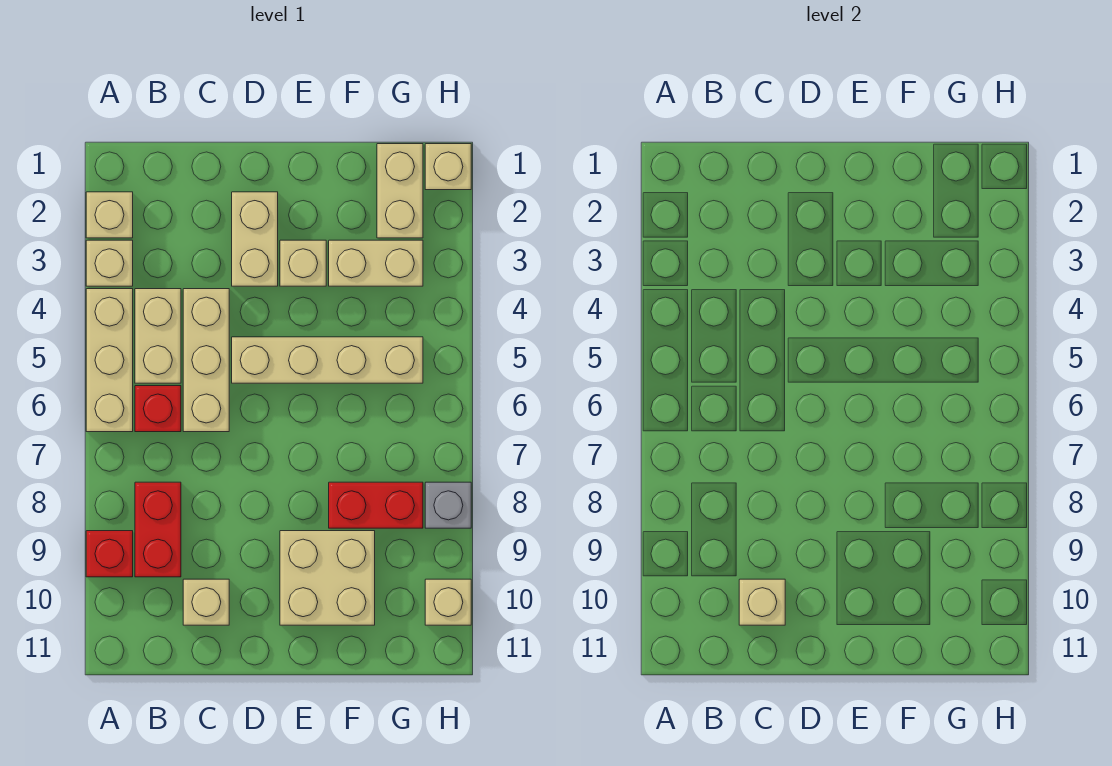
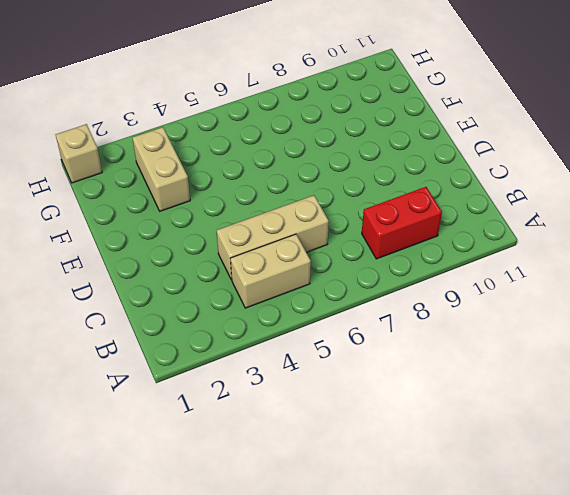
none -> tan 1x1 brick [86,192,133,238]
none -> tan 1x1 brick [86,240,133,286]
none -> tan 1x3 brick [86,289,133,432]

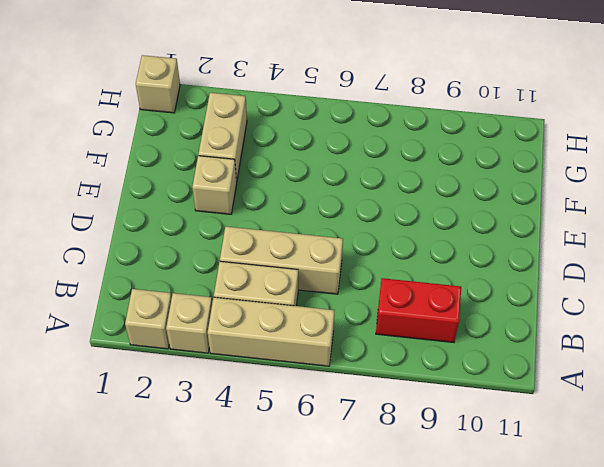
none -> red 1x1 brick [86,531,133,577]
none -> red 1x1 brick [135,386,181,432]
none -> tan 1x1 brick [183,579,229,625]

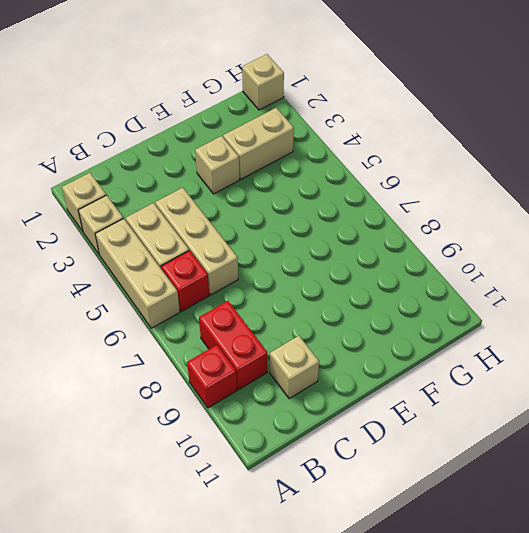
none -> tan 1x2 brick [232,192,278,286]
none -> tan 1x4 brick [232,337,423,383]
none -> tan 2x2 brick [280,531,375,625]

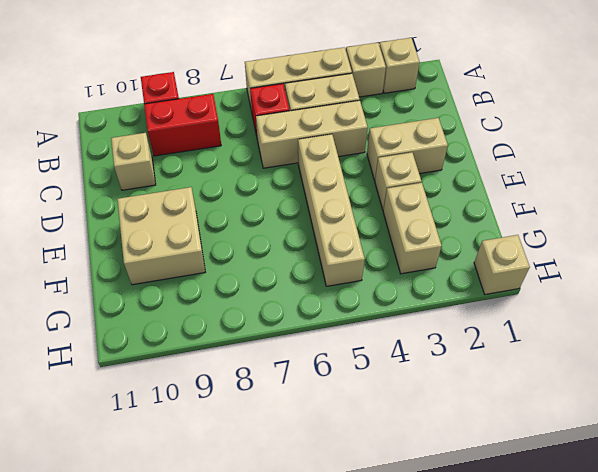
none -> red 1x2 brick [329,482,423,528]
none -> tan 1x2 brick [377,144,423,238]
none -> grey 1x1 brick [425,482,471,528]

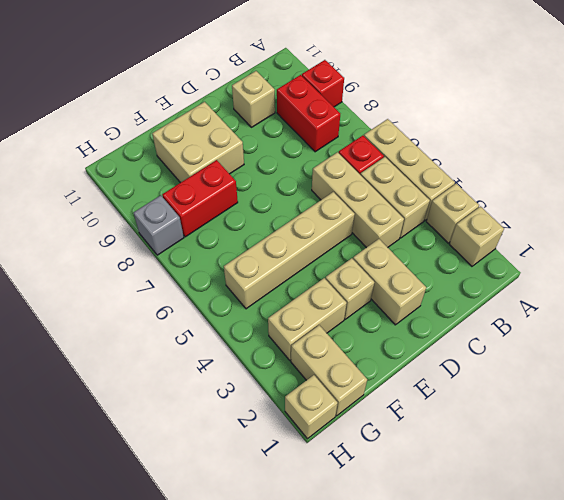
none -> tan 1x1 brick [425,579,471,625]
none -> tan 1x1 brick [739,579,785,625]

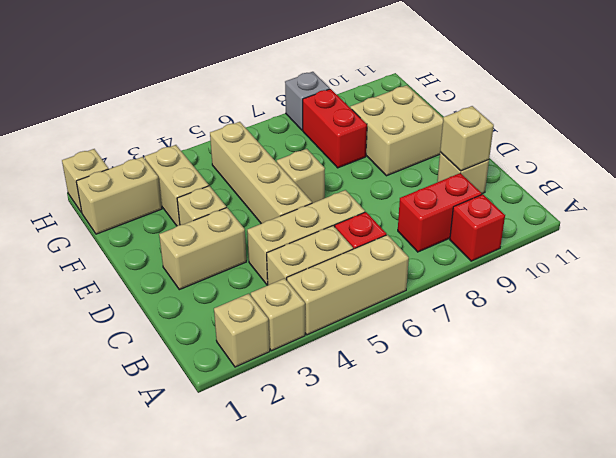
tan 1x1 brick [277,149,325,203] -> tan 1x1 brick moved to [425,579,471,625]

